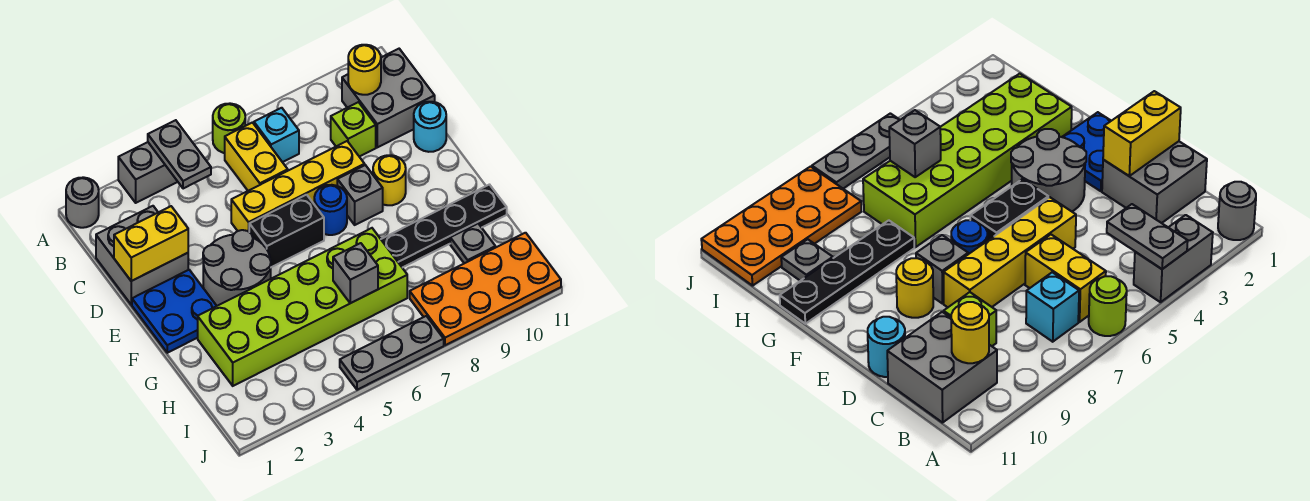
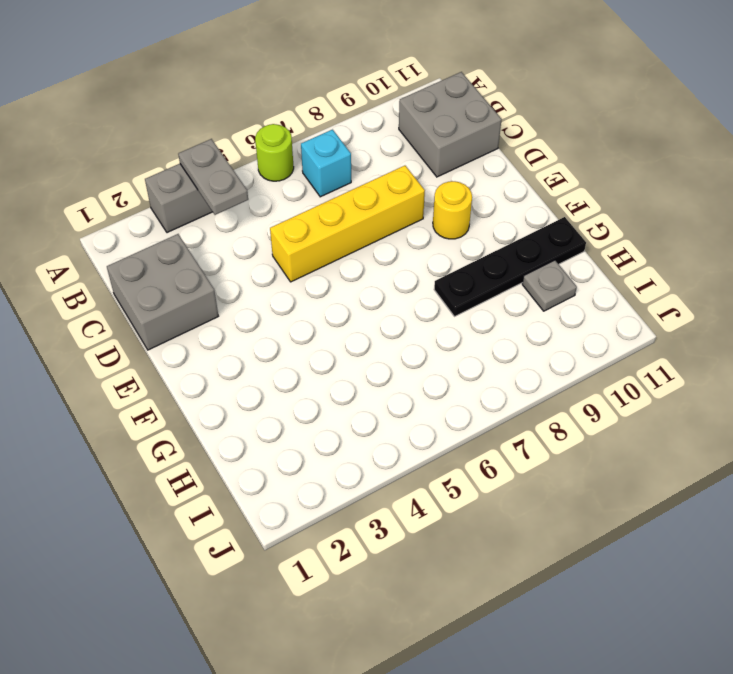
none -> grey 1x1 round brick [66,177,99,228]
none -> yellow 1x2 brick [225,123,288,191]
none -> lime 1x1 brick [331,102,376,157]

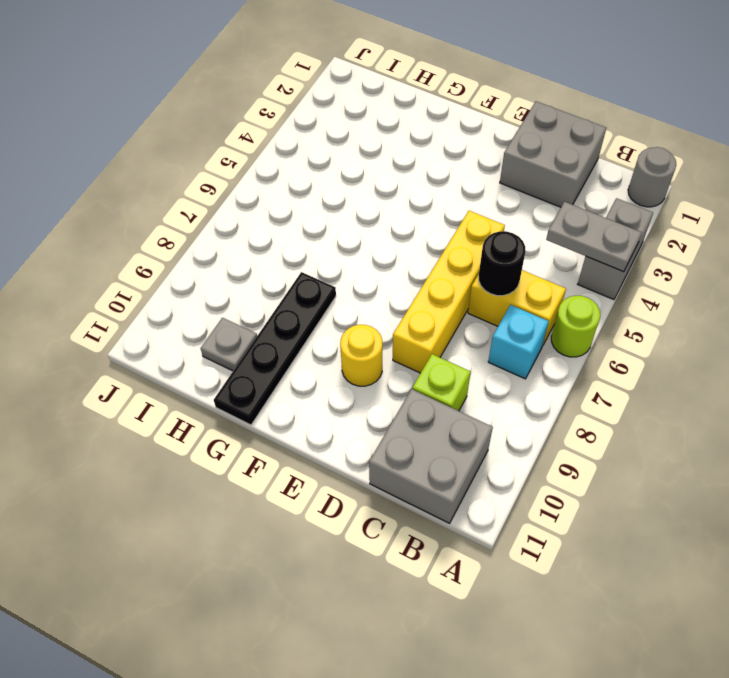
black 1x1 round brick [479,231,526,296] -> none
none -> cyan 1x1 round brick [414,102,446,152]
none -> blue 2x2 plate [132,270,216,353]
none -> grey 2x2 round brick [203,230,271,306]

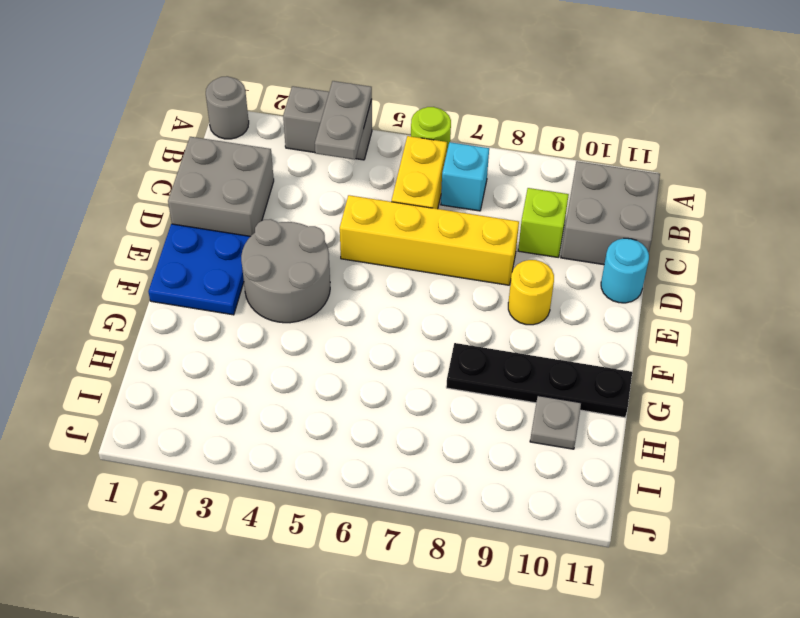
none -> black 1x2 brick [249,195,324,267]
none -> blue 1x1 round brick [314,185,347,235]
none -> grey 1x1 brick [337,165,383,225]

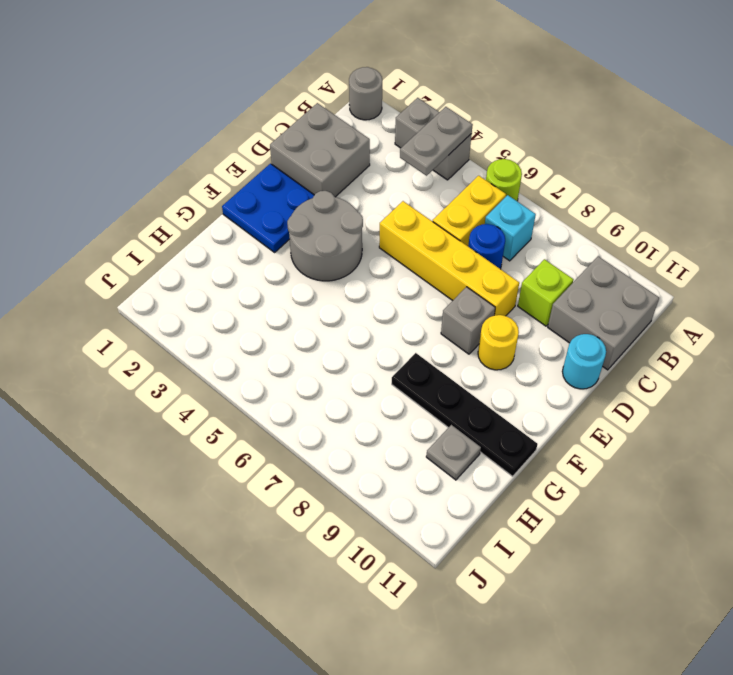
blue 1x1 round brick [468,224,505,269] -> blue 1x1 round brick moved to [314,185,347,235]
none -> black 1x2 brick [249,195,324,267]
none -> lime 2x6 brick [198,228,407,386]
none -> orange 2x4 plate [410,233,561,345]

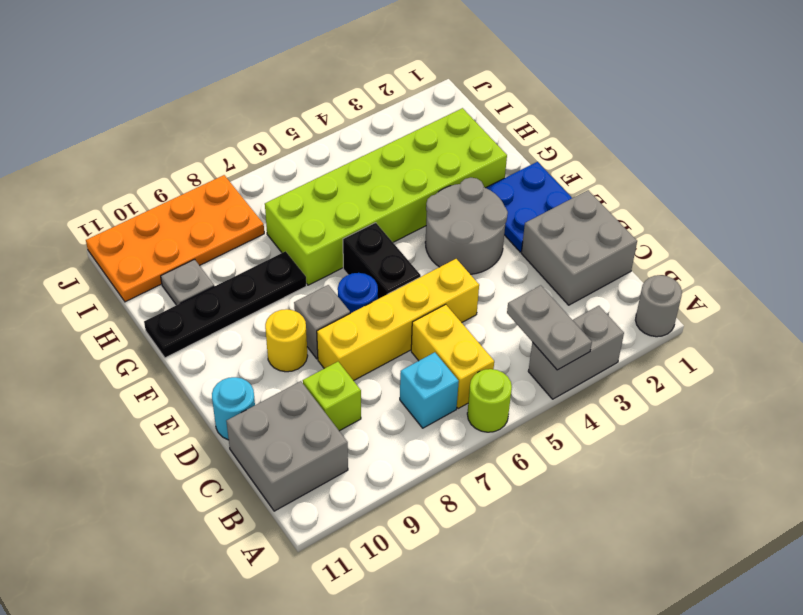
black 1x2 brick [343,223,421,299] -> black 1x2 brick turned to [249,195,324,267]
none -> grey 1x3 plate [340,316,444,390]
none -> yellow 1x1 round brick [348,45,381,95]
none -> yellow 1x2 brick [114,206,188,281]

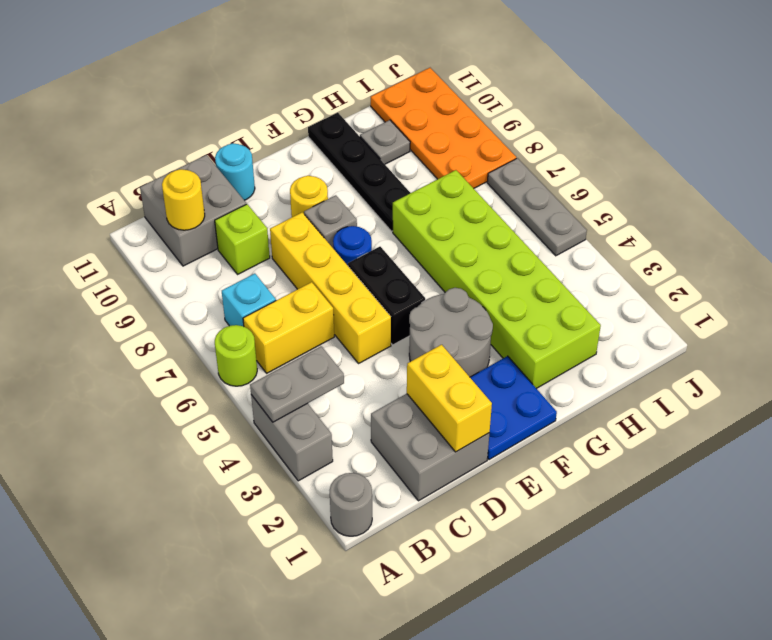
none -> grey 1x1 brick [333,243,378,303]

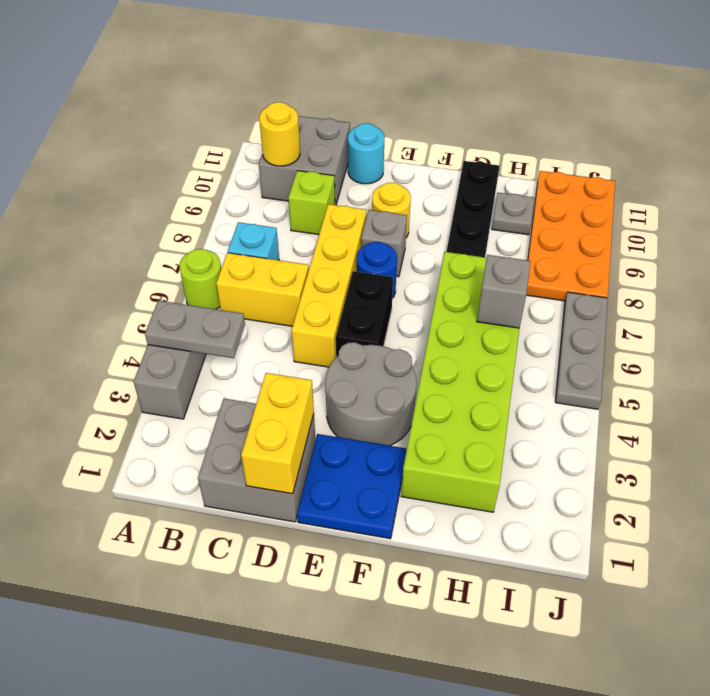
none -> grey 1x1 round brick [66,177,99,228]

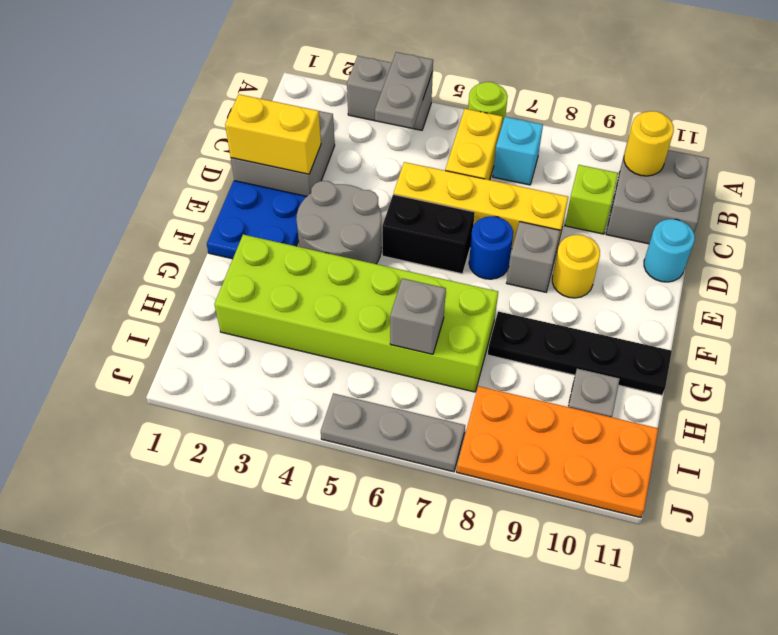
none -> grey 1x1 round brick [66,177,99,228]

